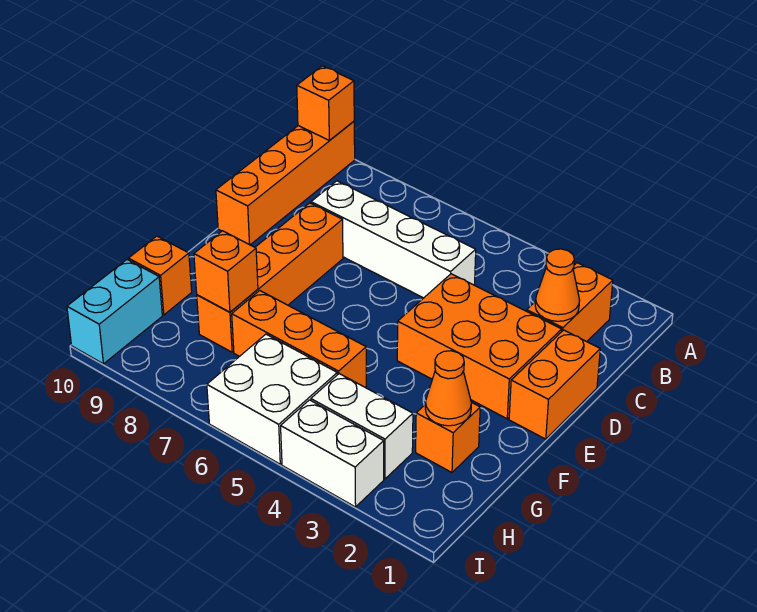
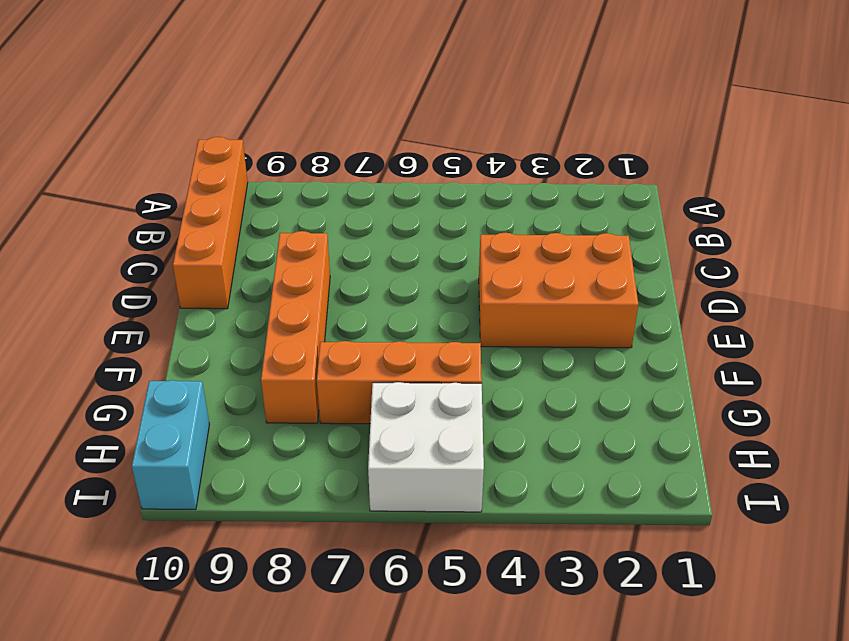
none -> orange 1x2 brick [527,263,613,342]
none -> white 1x4 brick [311,181,476,298]
none -> orange 1x2 brick [509,330,600,439]

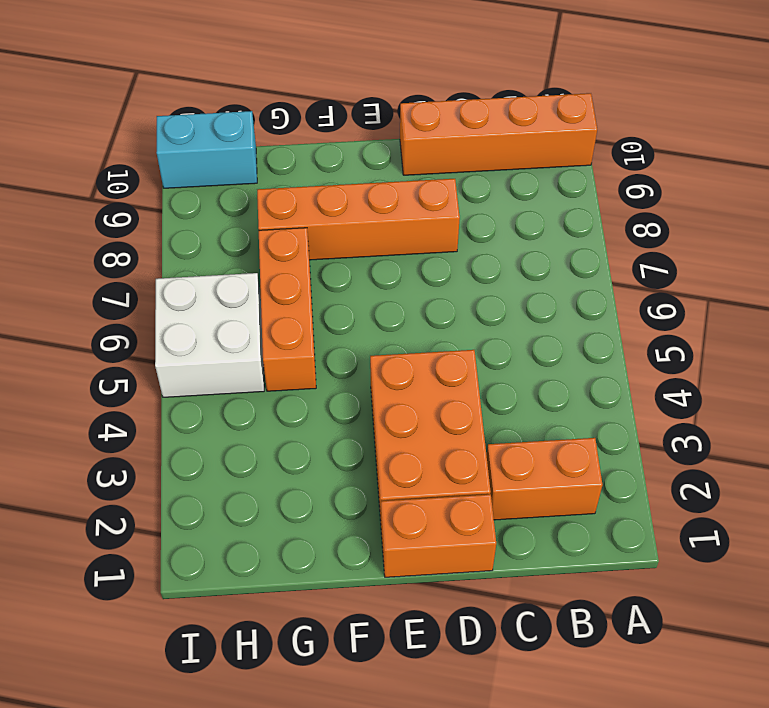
none -> white 1x4 brick [311,181,476,298]
none -> orange 1x1 brick [416,402,480,472]
none -> orange 1x1 brick [128,236,192,315]

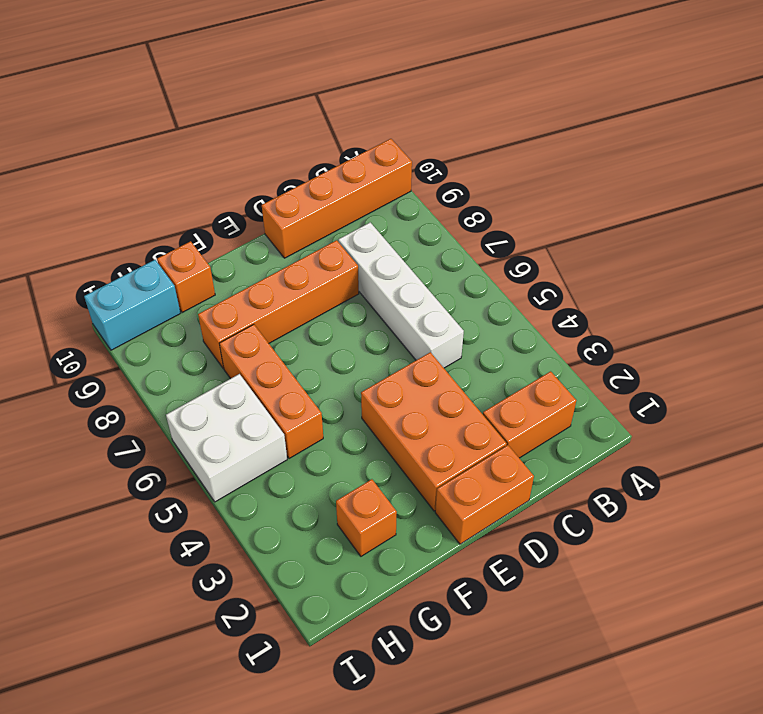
none -> white 1x2 brick [311,374,413,479]
none -> white 1x2 brick [281,400,384,507]
none -> orange 1x1 brick [297,66,354,140]

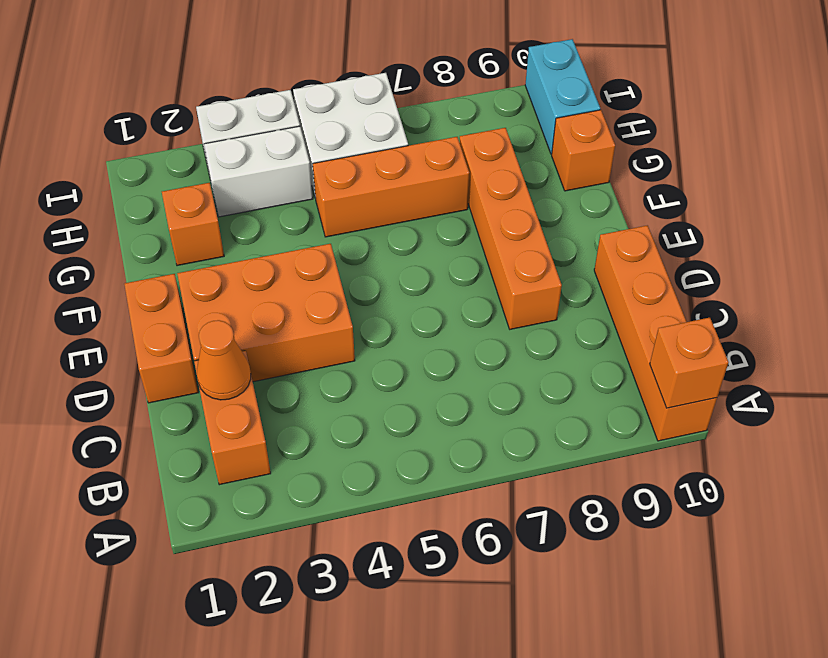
none -> white 1x4 brick [311,181,476,298]
none -> orange 1x1 cone [425,351,471,426]
none -> orange 1x1 brick [194,231,258,312]

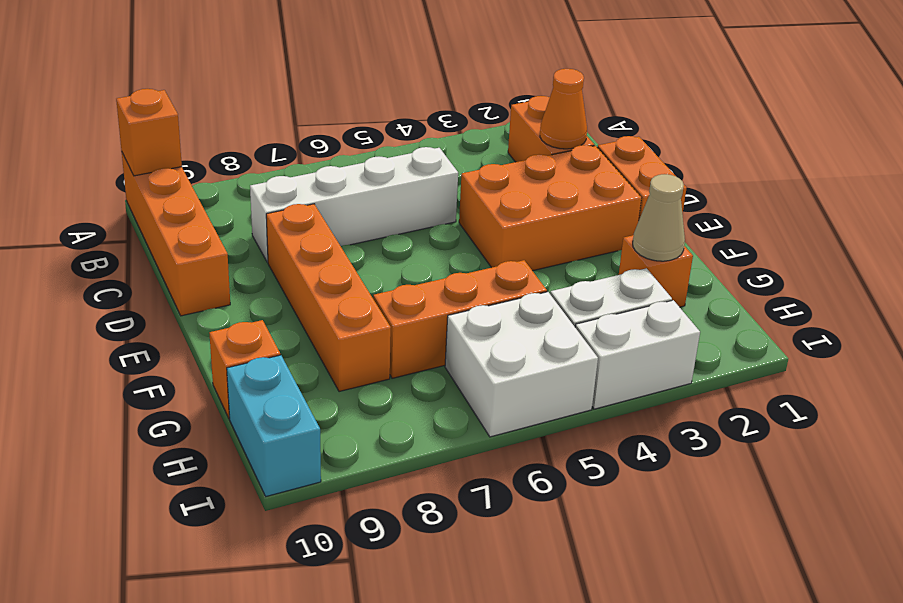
tan 1x1 cone [633,174,685,261] -> orange 1x1 cone [425,351,471,426]
none -> orange 1x1 brick [194,231,258,312]

